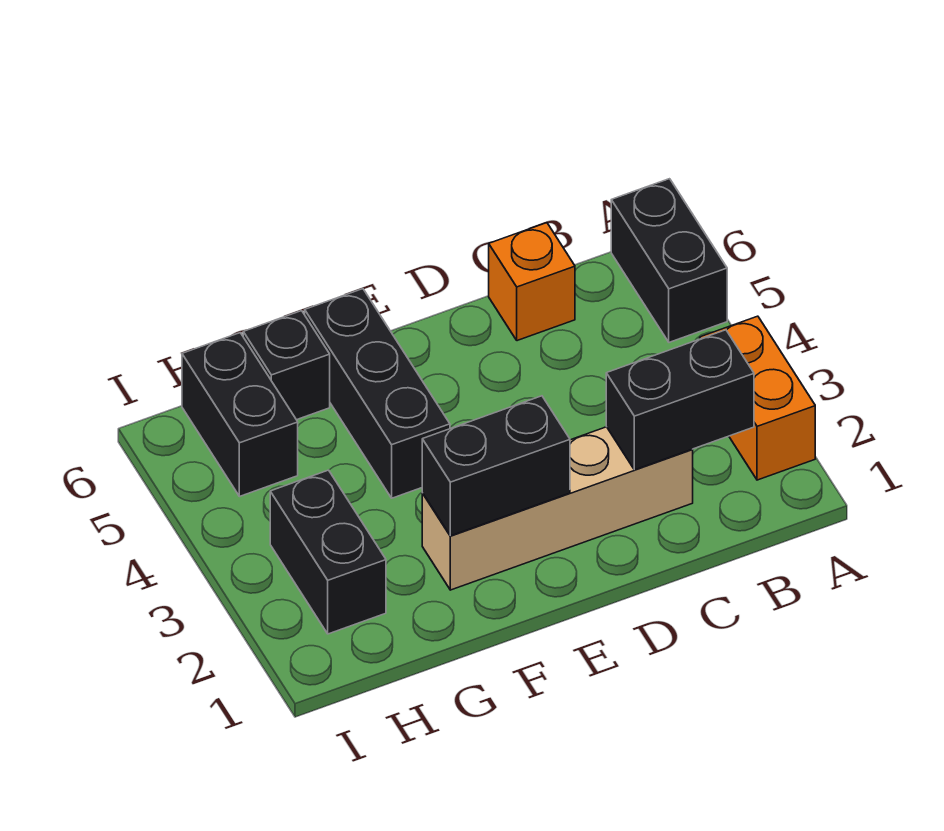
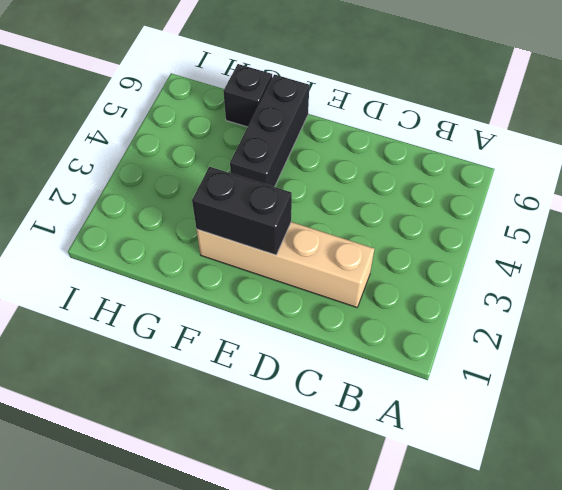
none -> orange 1x2 brick [700,316,815,480]
none -> black 1x2 brick [611,179,727,342]

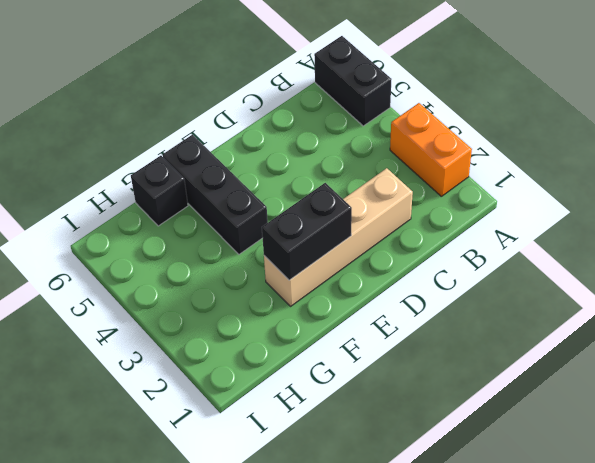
none -> orange 1x1 brick [489,223,575,341]
none -> black 1x2 brick [270,470,386,634]

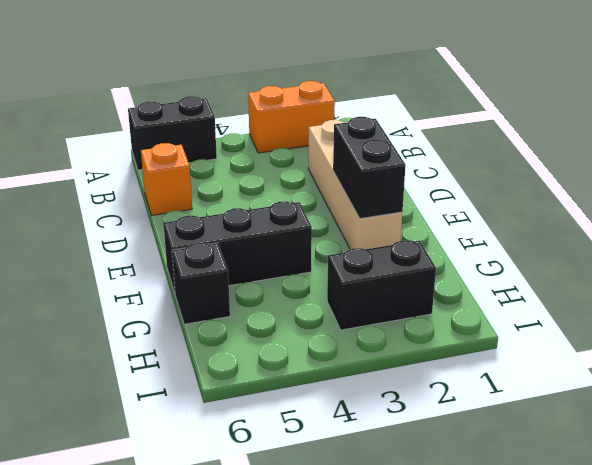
none -> black 1x2 brick [182,333,298,496]
none -> black 1x2 brick [606,330,754,470]

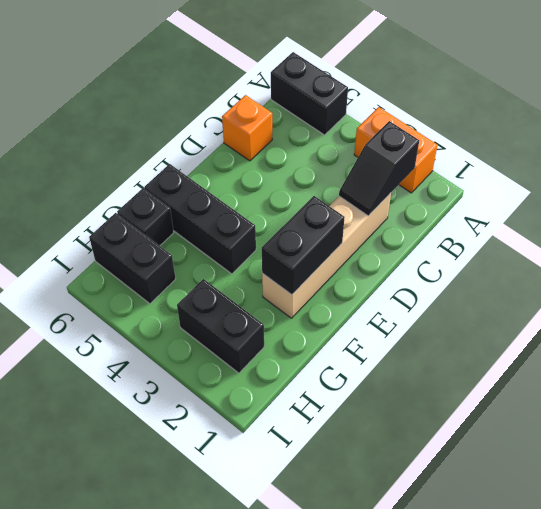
black 1x2 slope [339,121,419,216] -> black 1x2 brick [606,330,754,470]

